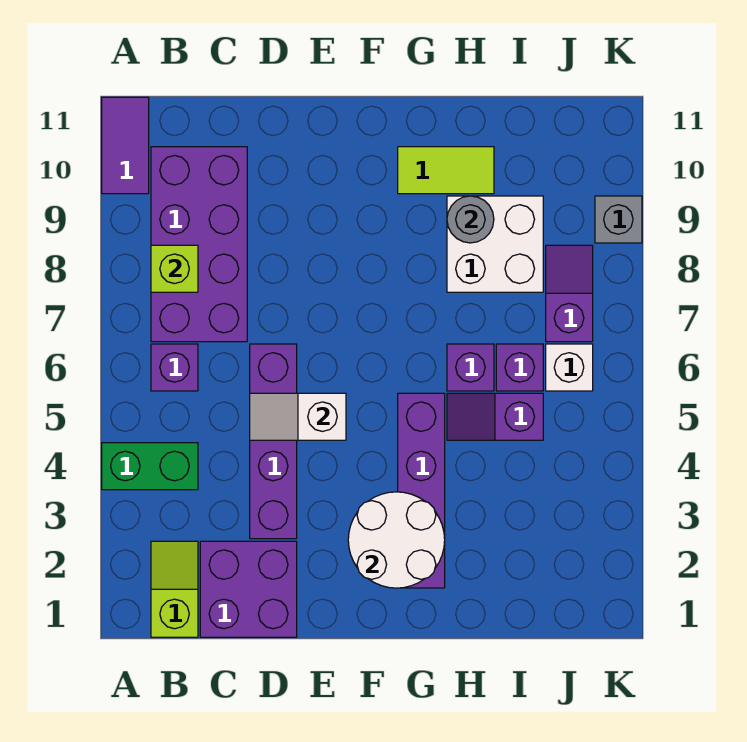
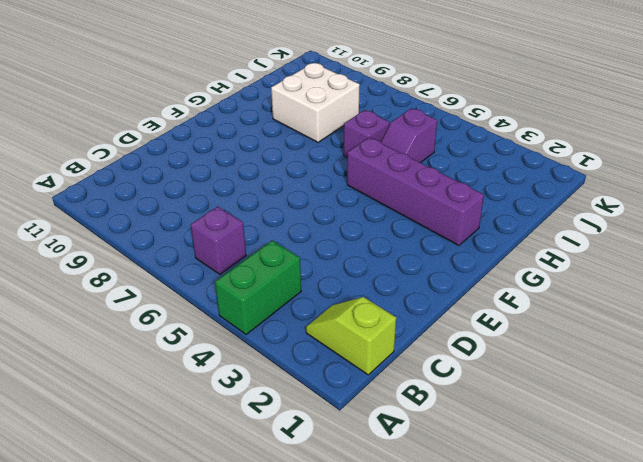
none -> purple 1x2 tile [102,97,149,194]
none -> purple 2x4 brick [151,147,247,342]
none -> purple 2x2 brick [200,541,297,637]

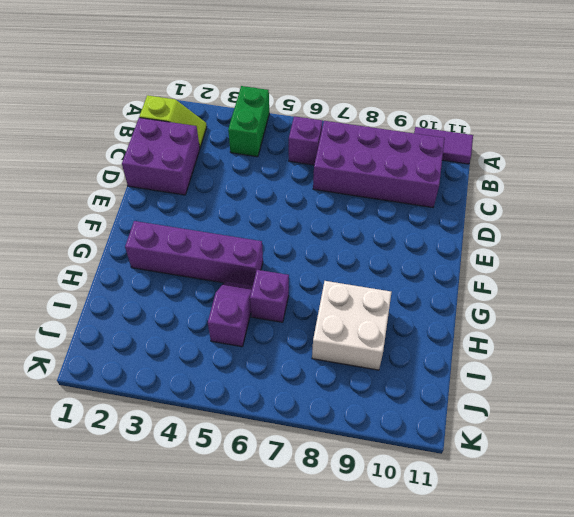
none -> purple 1x4 brick [250,344,297,539]
none -> lime 1x2 tile [398,147,494,194]
none -> purple 1x1 brick [496,344,543,391]

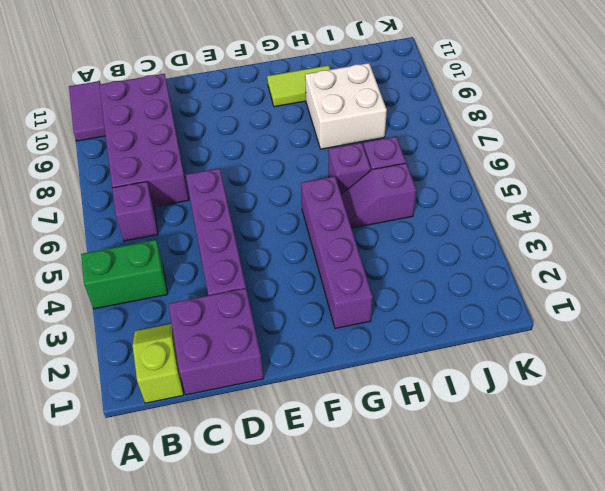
none -> white 1x1 brick [546,344,593,391]
none -> purple 1x2 slope [546,245,593,342]
none -> grey 1x1 brick [595,196,642,243]

